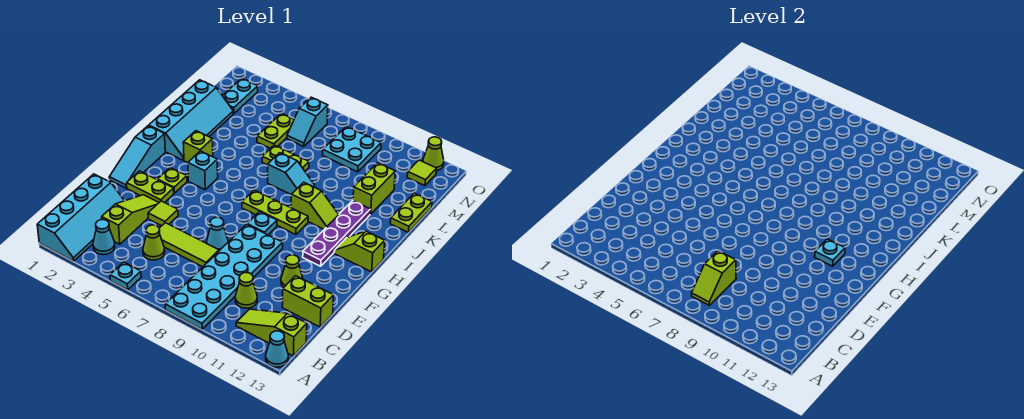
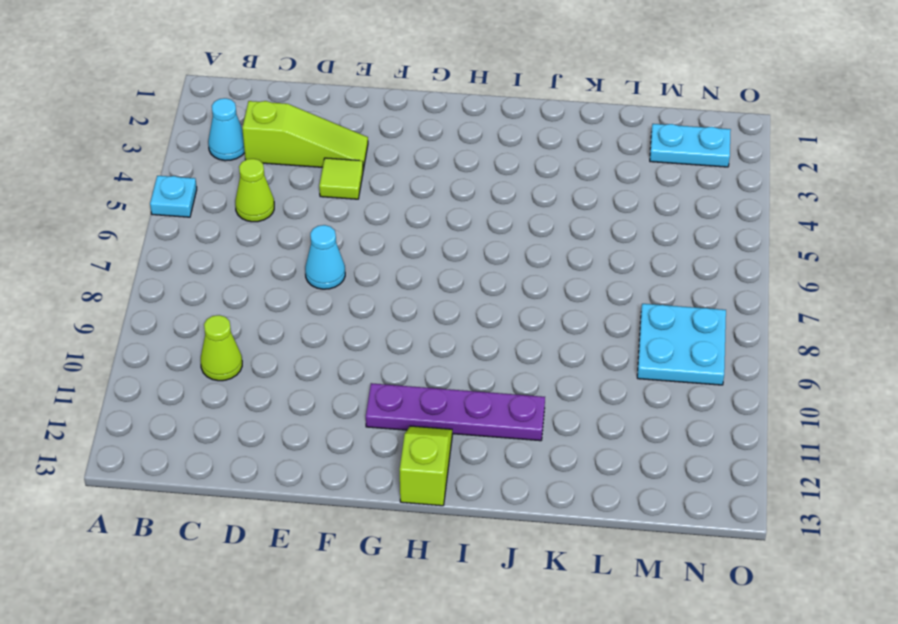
none -> cyan 2x4 slope [37,174,124,261]
none -> cyan 2x6 plate [165,224,283,329]
none -> cyan 1x1 cone [266,331,288,367]
none -> lime 1x3 slope [236,309,307,356]

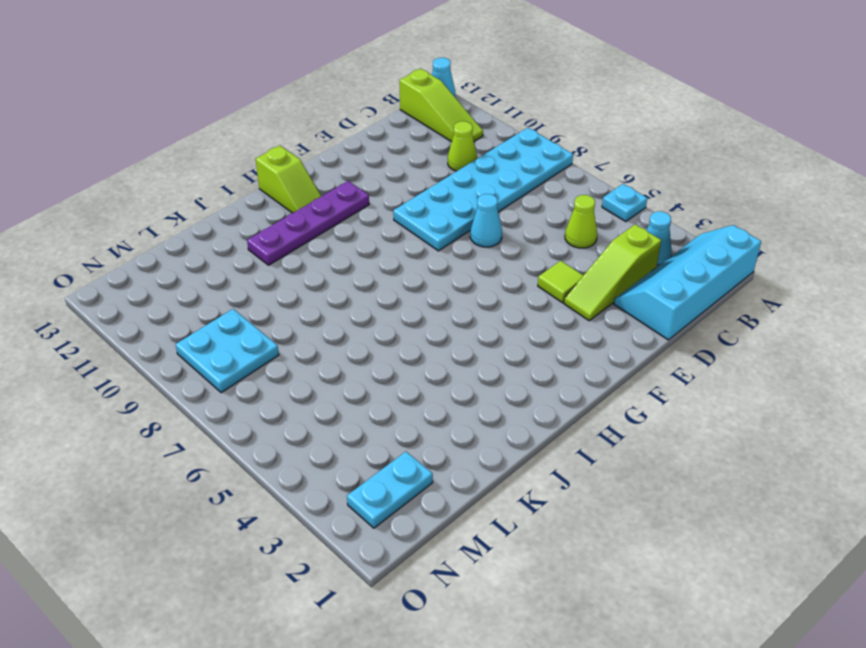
none -> lime 1x3 tile [159,223,219,267]
none -> lime 1x2 brick [282,276,334,327]
none -> lime 1x1 cone [281,255,303,287]
none -> cyan 1x3 slope [109,126,165,188]

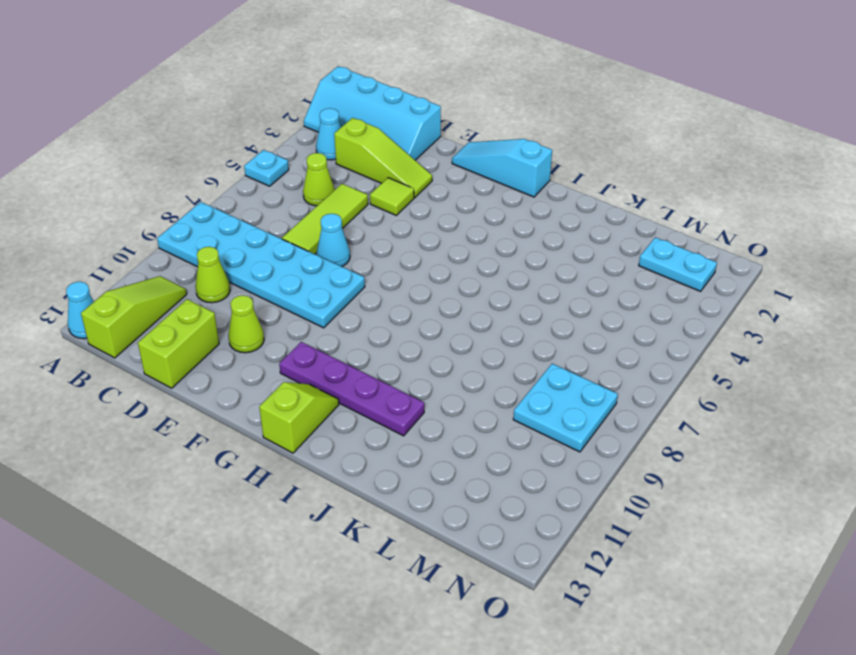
none -> lime 1x2 plate [127,171,174,203]
none -> lime 1x1 plate [157,168,187,193]
none -> cyan 1x1 plate [247,212,277,235]
none -> cyan 1x1 brick [188,151,218,190]

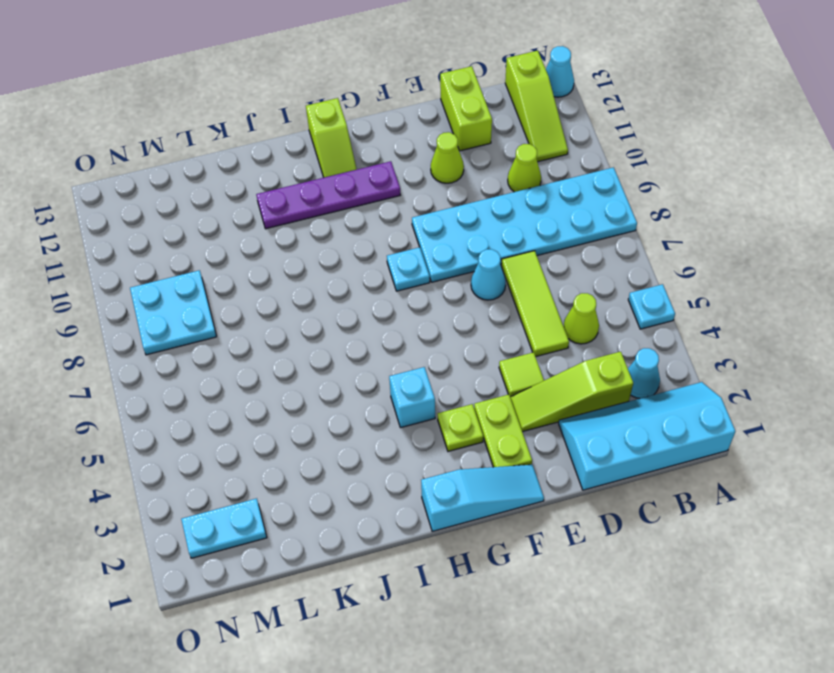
none -> lime 1x3 plate [242,190,308,235]
none -> cyan 2x4 slope [149,80,233,160]
none -> lime 1x1 brick [183,131,213,163]
none -> lime 1x2 slope [291,182,339,229]

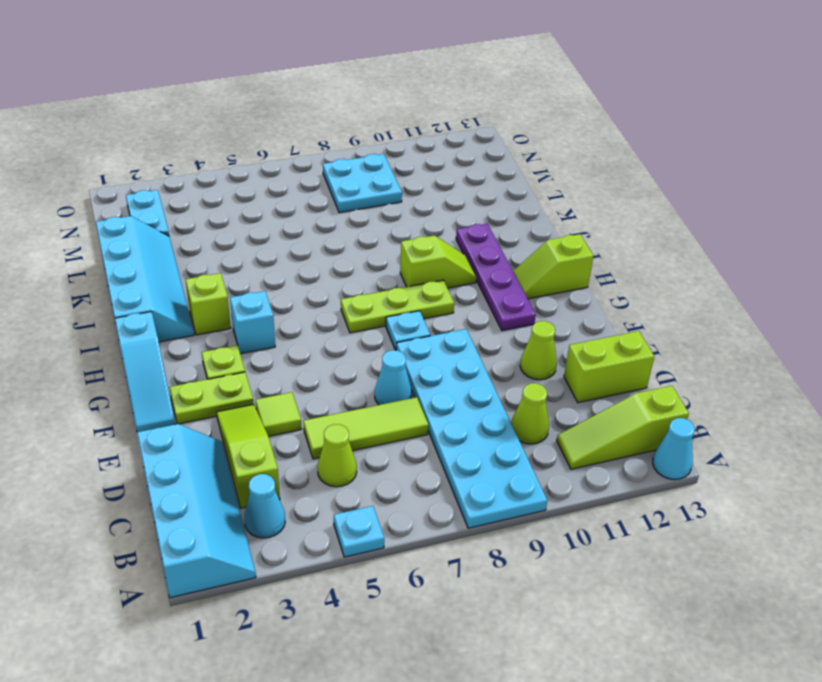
none -> cyan 1x2 slope [268,153,315,194]
none -> lime 1x2 plate [262,145,309,171]
none -> lime 1x2 brick [353,163,395,214]
none -> lime 1x2 plate [390,193,432,232]

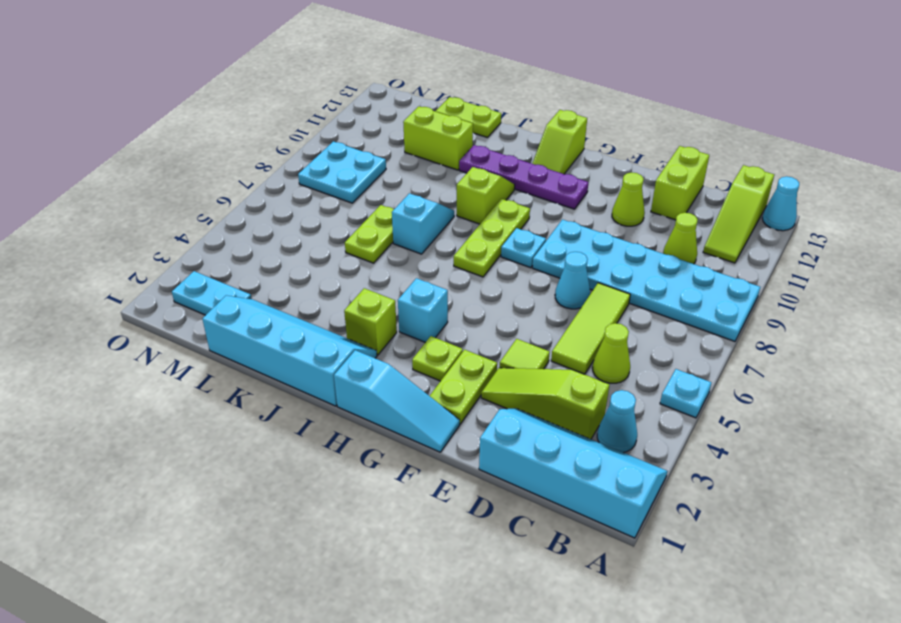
none -> lime 1x2 plate [257,114,294,148]
none -> cyan 1x2 slope [287,97,328,146]
none -> lime 1x1 tile [407,160,437,186]
none -> lime 1x1 cone [423,137,444,171]

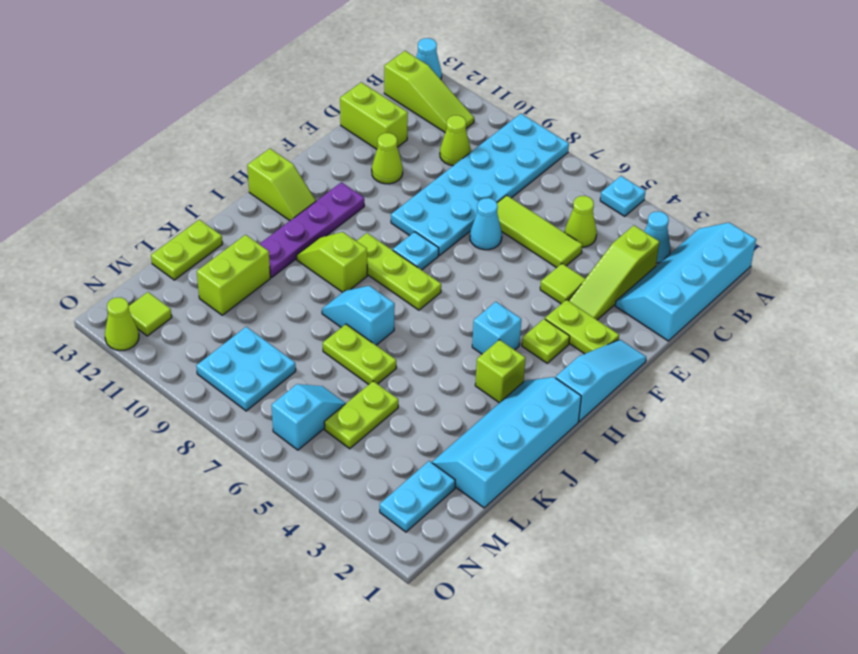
none -> lime 1x2 slope [692,251,736,305]
none -> cyan 1x1 plate [815,239,845,266]

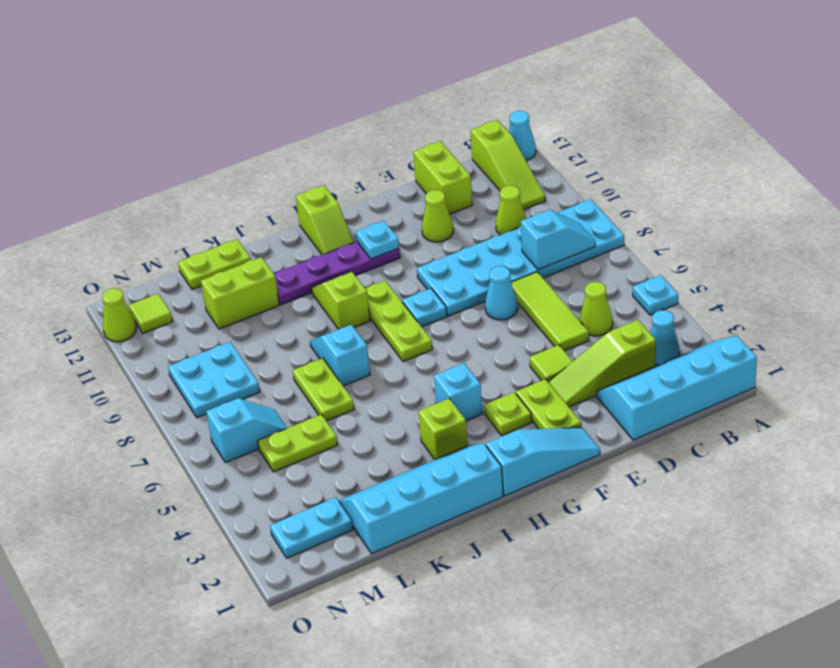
cyan 1x2 slope [521,210,595,270] -> lime 1x2 slope [692,251,736,305]

